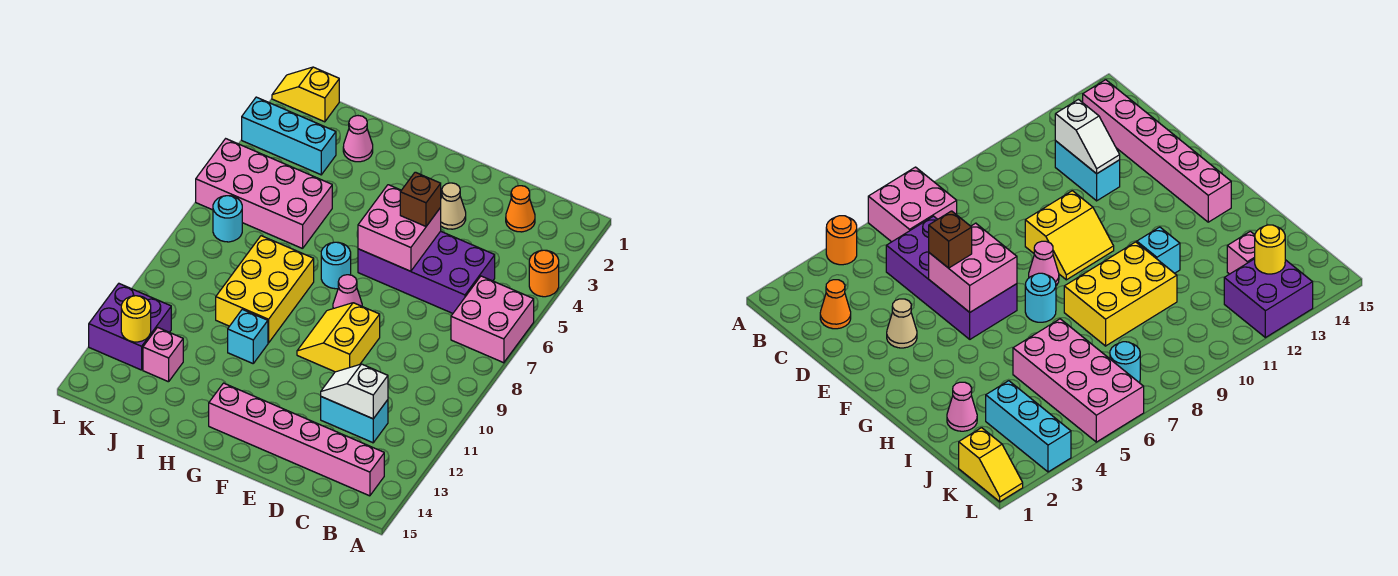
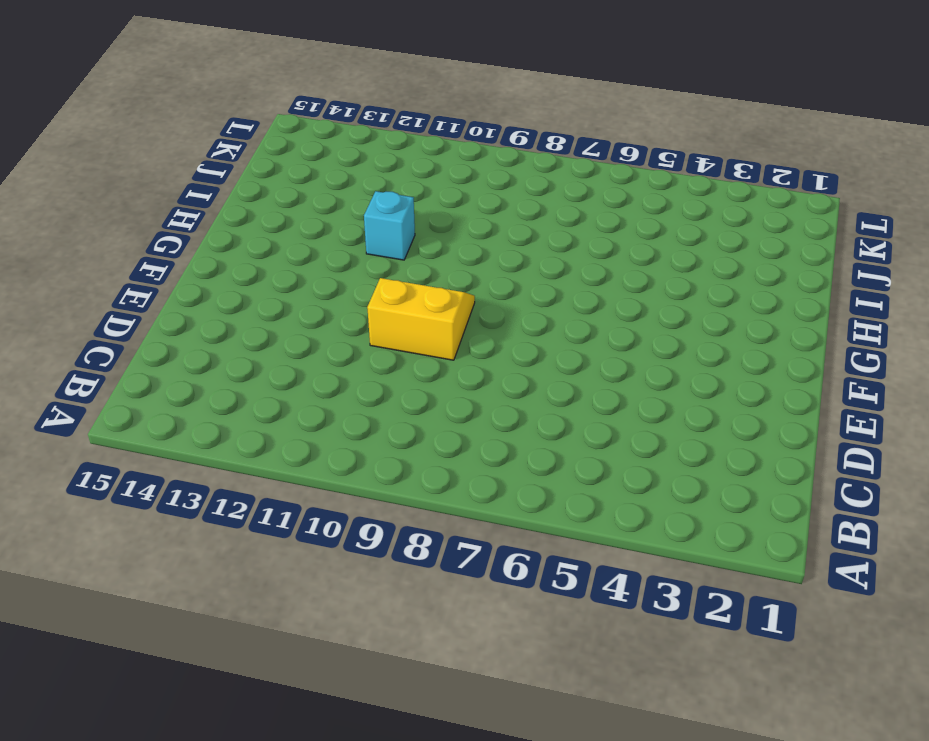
none -> orange 1x1 round brick [529,250,559,297]
none -> pink 2x2 brick [451,276,534,363]
none -> pink 1x6 brick [209,383,384,496]

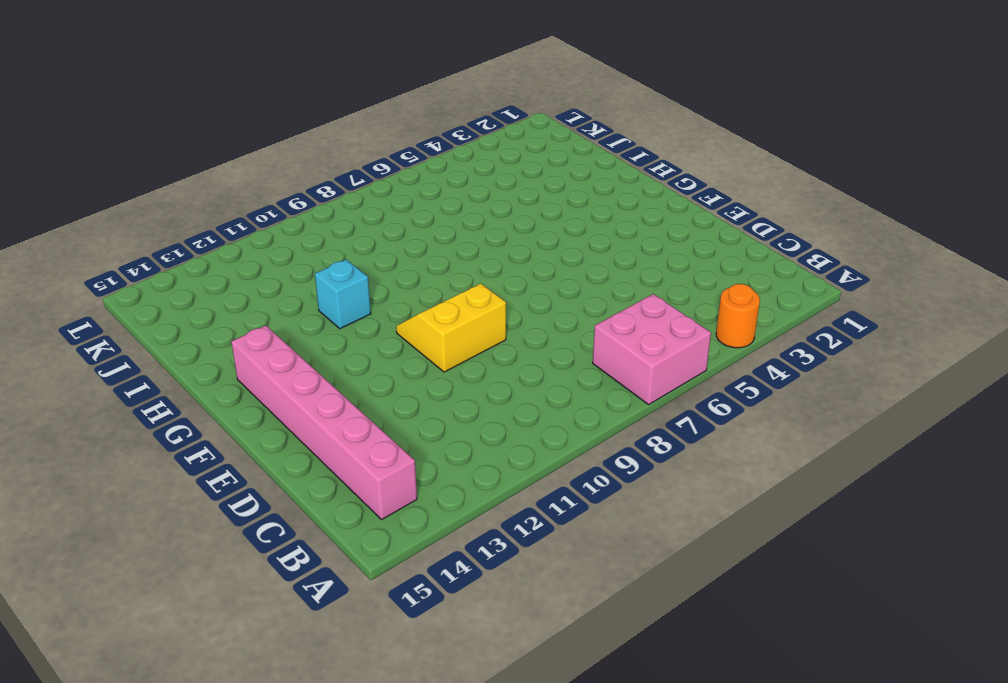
none -> orange 1x1 cone [506,186,535,232]
none -> purple 2x4 brick [358,231,495,313]
none -> cyan 1x2 brick [321,397,388,443]

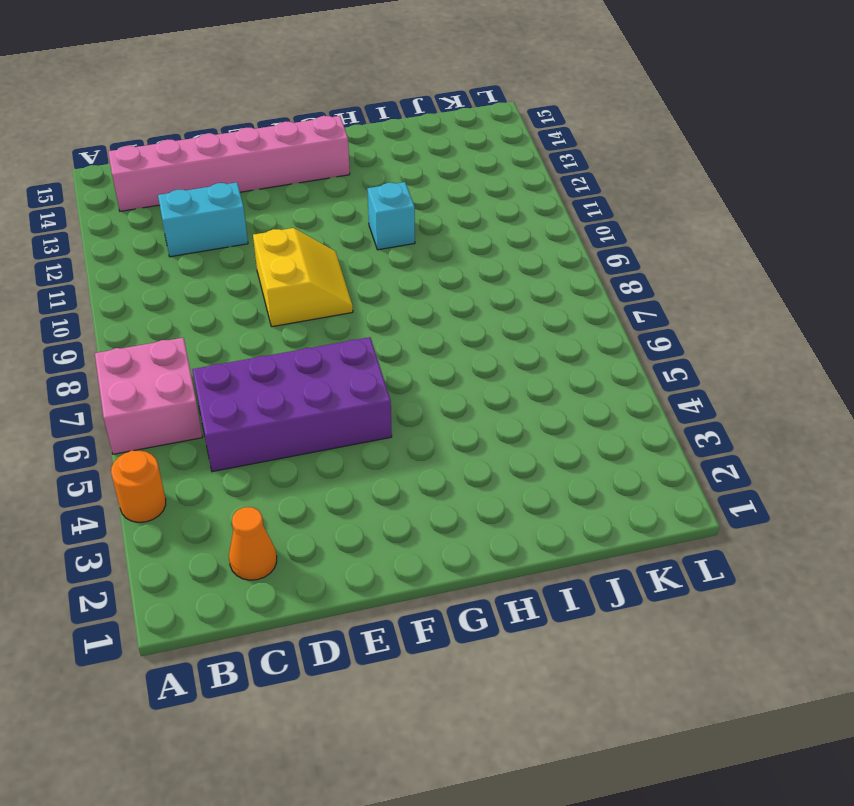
none -> tan 1x1 cone [440,183,466,229]
none -> pink 1x1 cone [333,275,362,308]
none -> cyan 1x1 round brick [321,242,351,289]

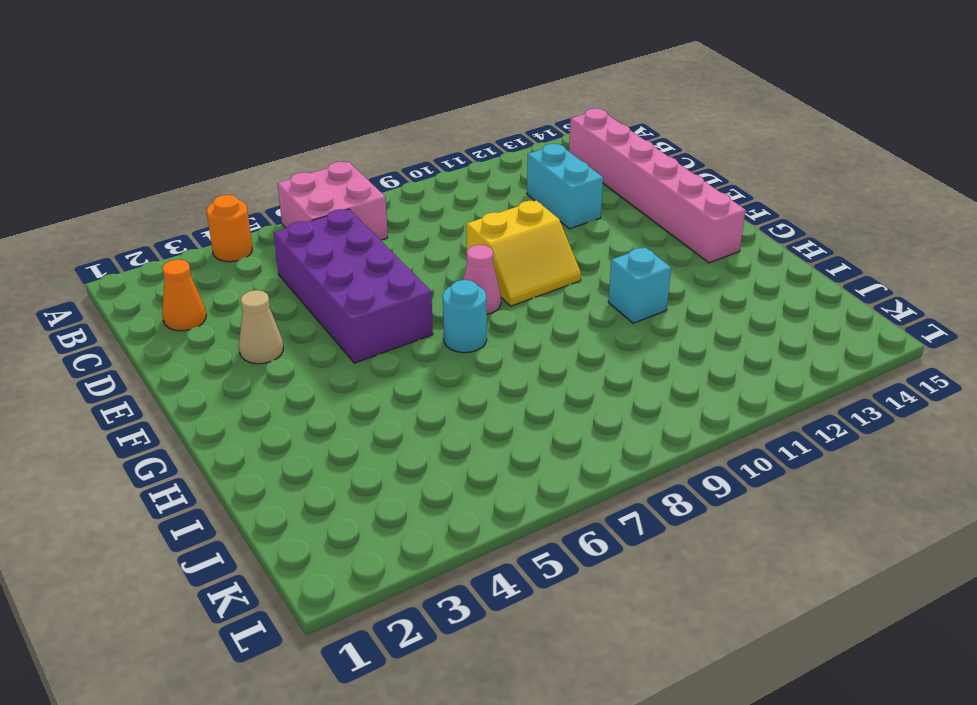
none -> yellow 2x3 brick [216,236,314,343]
none -> pink 1x1 cone [343,116,373,162]
none -> pink 2x4 brick [196,139,332,249]

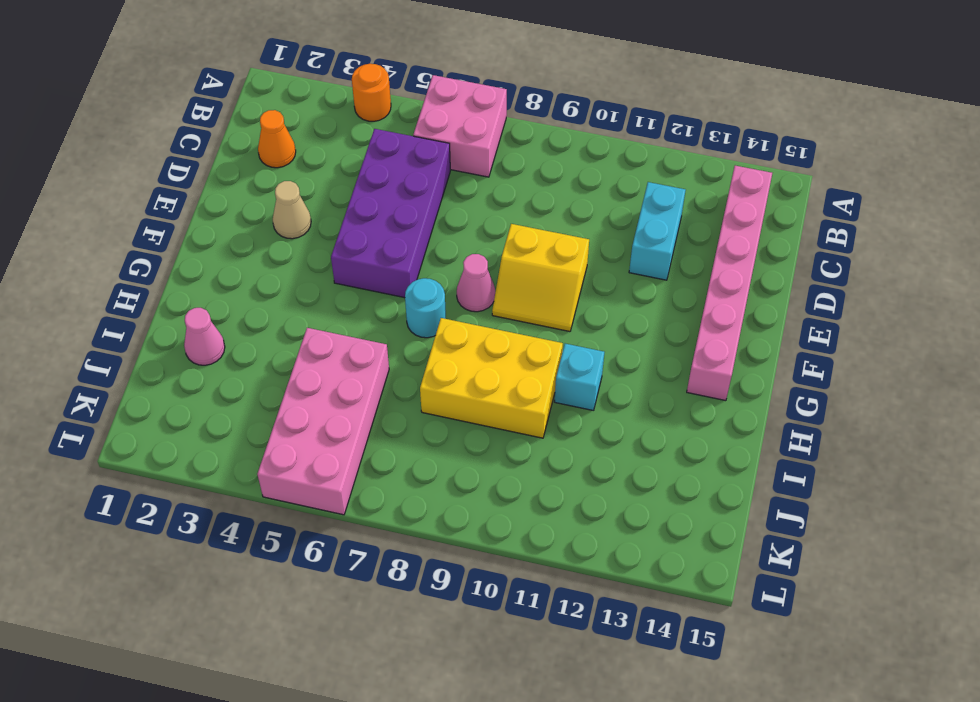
none -> cyan 1x3 brick [242,97,336,175]
none -> pink 1x1 brick [143,327,183,382]
none -> yellow 1x2 slope [272,67,339,122]

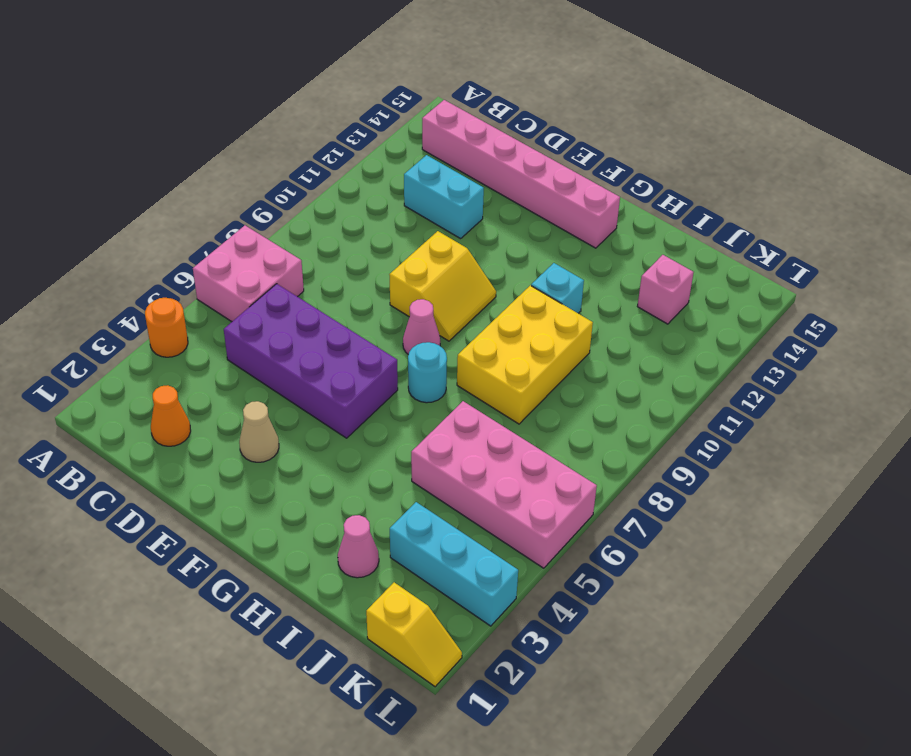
none -> cyan 1x1 round brick [213,196,242,242]
none -> purple 2x2 brick [89,284,171,370]
none -> white 1x2 slope [321,364,388,419]

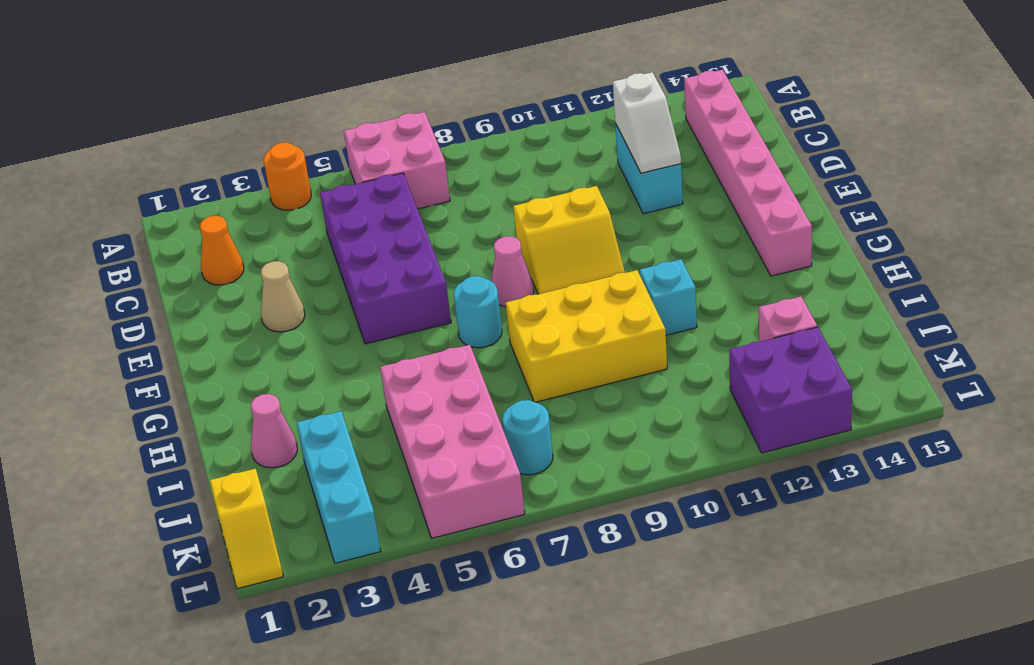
none -> pink 2x2 brick [358,185,441,271]
none -> yellow 1x1 round brick [121,296,151,342]
none -> brown 1x1 brick [400,172,441,226]

